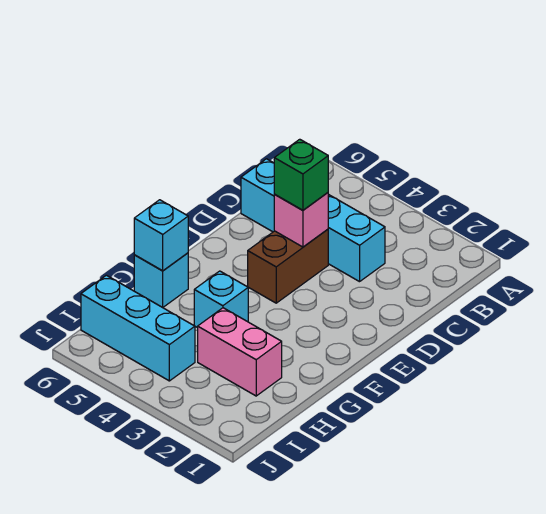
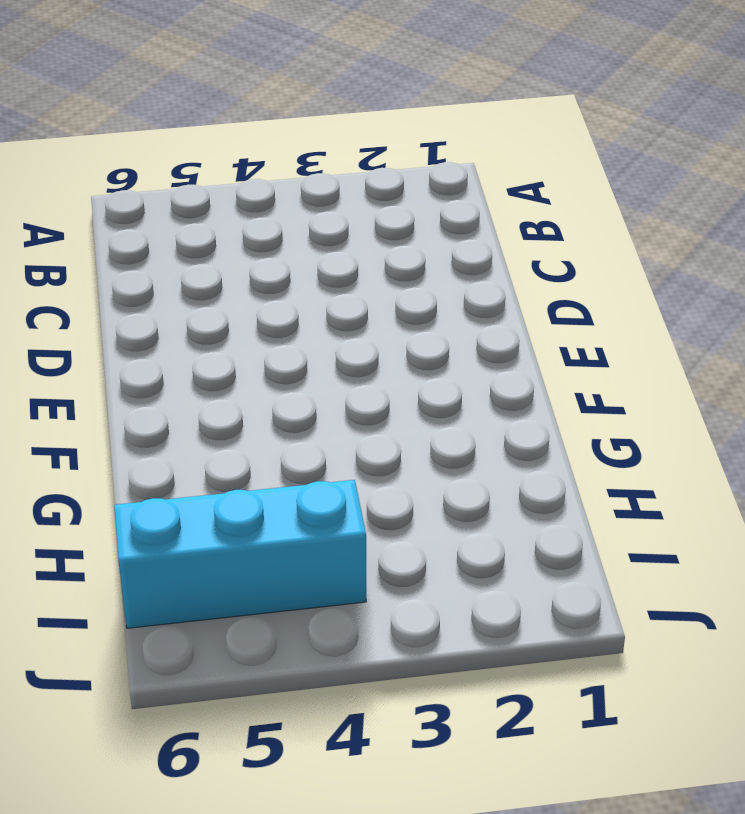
none -> cyan 1x4 brick [241,159,385,282]
none -> brown 1x2 brick [248,229,328,303]

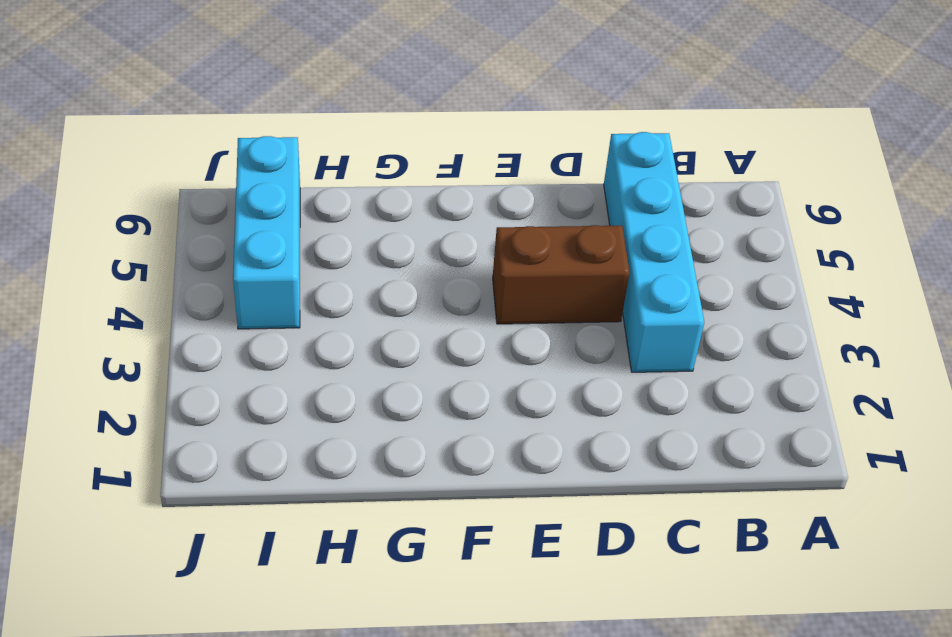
none -> cyan 1x1 brick [194,271,248,328]
none -> cyan 1x1 brick [134,253,188,307]

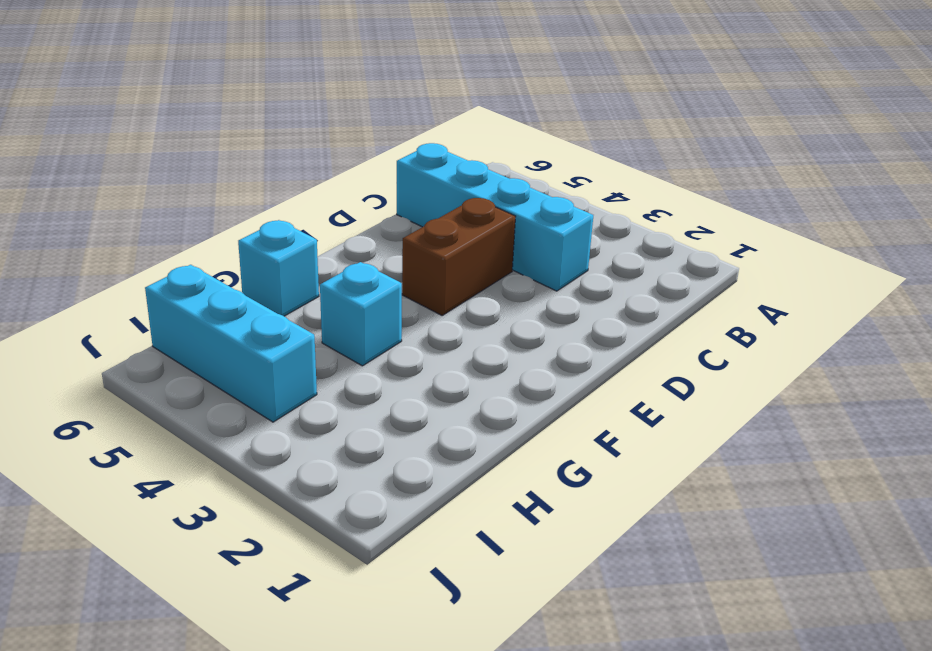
none -> pink 1x2 brick [198,308,282,396]
none -> pink 1x1 brick [274,193,328,247]

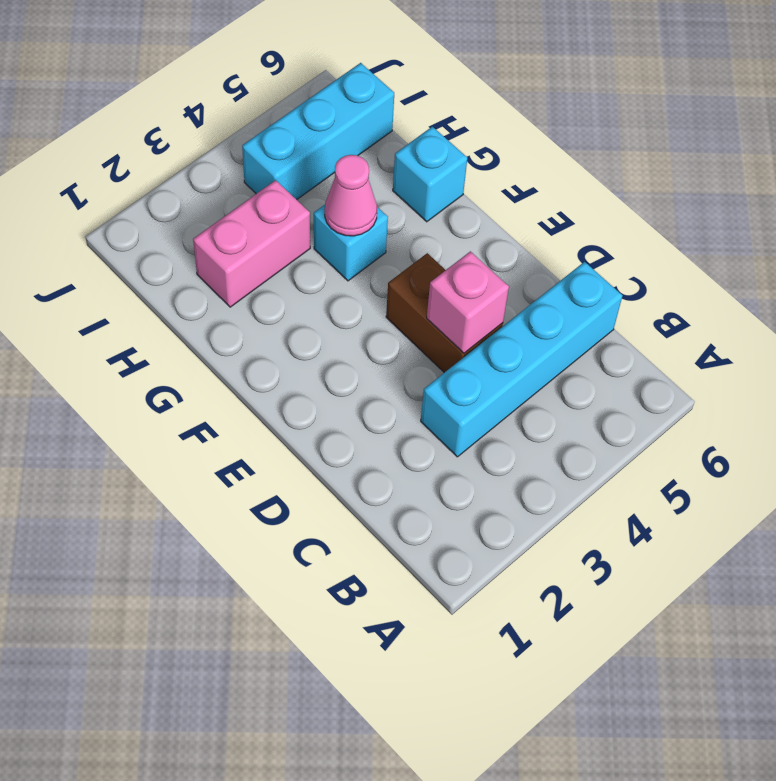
pink 1x1 cone [325,155,377,236] -> none
none -> cyan 1x1 brick [134,200,188,271]
none -> green 1x1 brick [274,139,328,210]

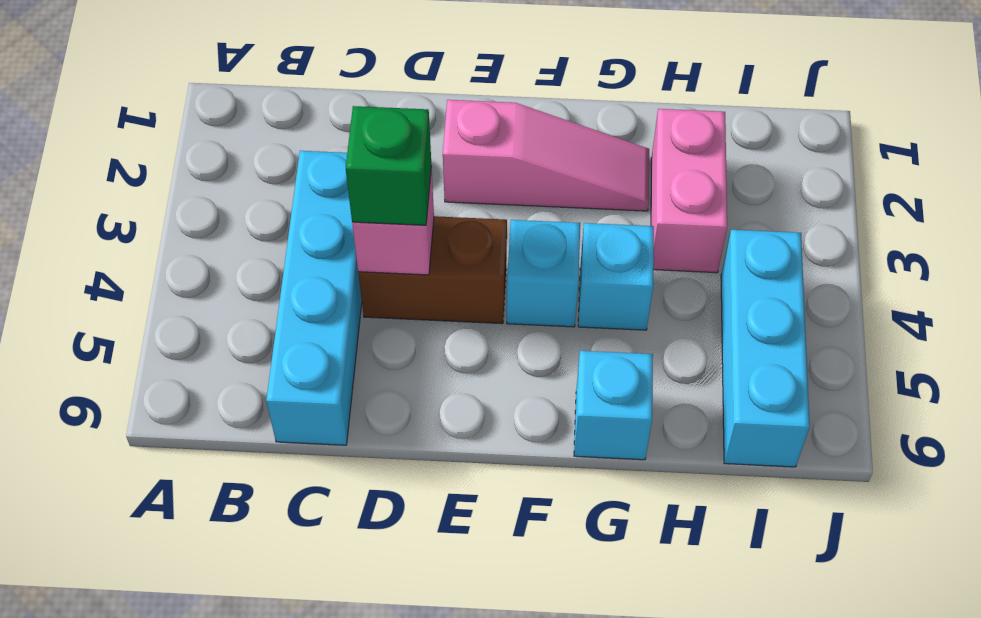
pink 1x3 slope [443,100,649,211] -> none
cyan 1x1 brick [507,220,580,327] -> cyan 1x1 brick moved to [134,200,188,271]

